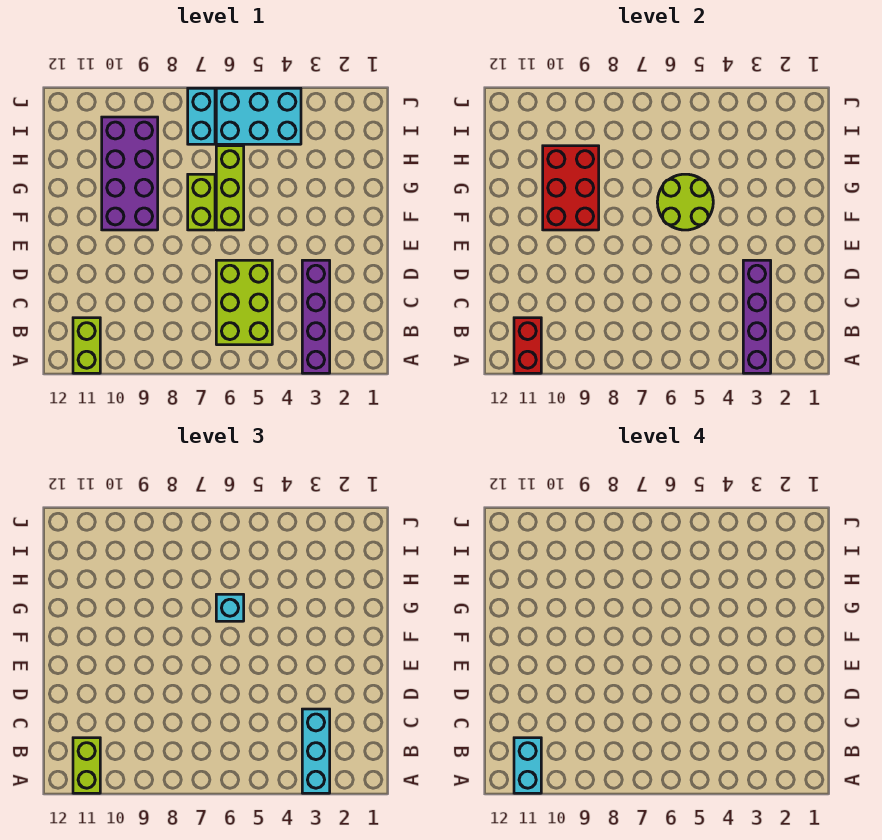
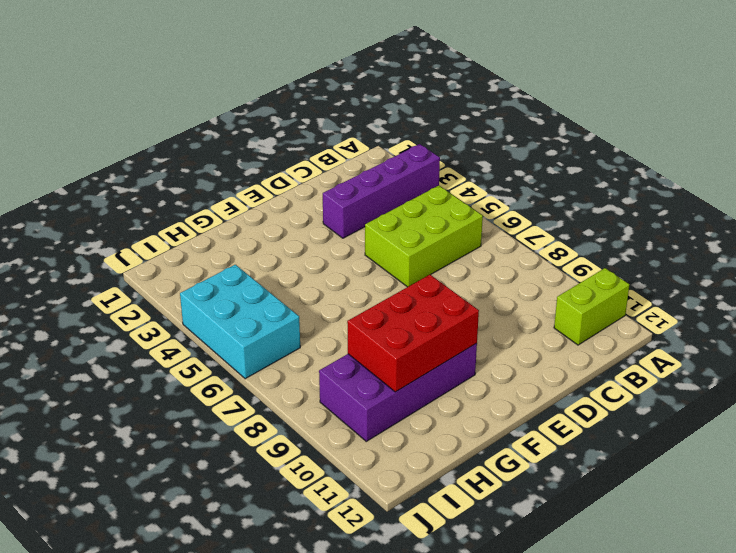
none -> lime 1x3 brick [216,146,244,230]
none -> lime 1x2 brick [188,174,215,230]
none -> cyan 1x2 brick [188,88,215,144]

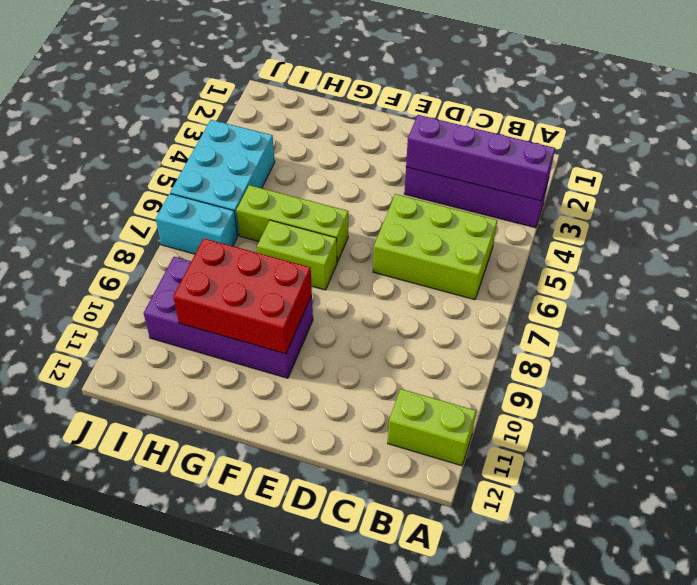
none -> red 1x2 brick [514,318,541,373]
none -> lime 2x2 round brick [657,174,713,230]
none -> cyan 1x3 brick [302,709,330,793]

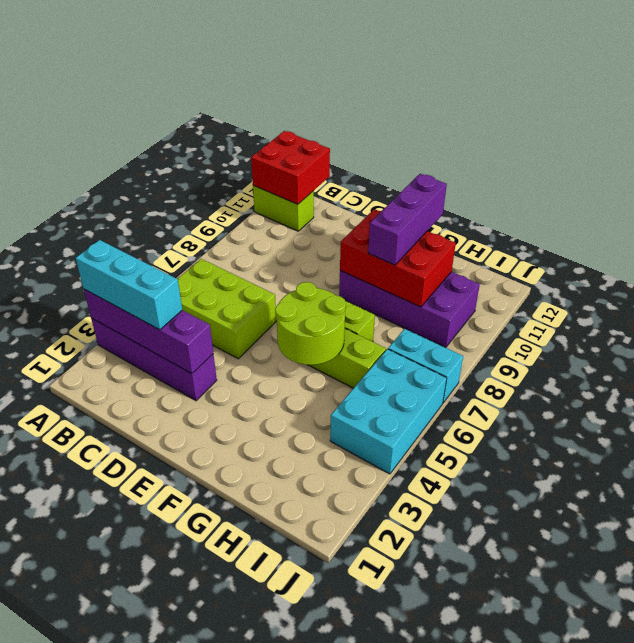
red 2x2 brick [251,131,330,204] -> red 1x2 brick [514,318,541,373]
purple 1x3 brick [368,174,447,265] -> none
none -> lime 1x2 brick [73,738,100,793]
none -> cyan 1x1 brick [216,594,244,621]
none -> cyan 1x2 brick [514,738,541,793]

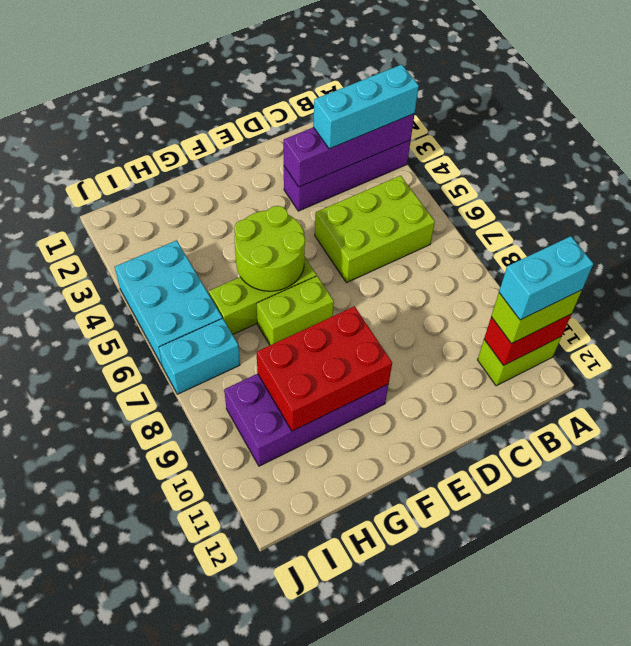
none -> cyan 1x1 brick [216,594,244,621]

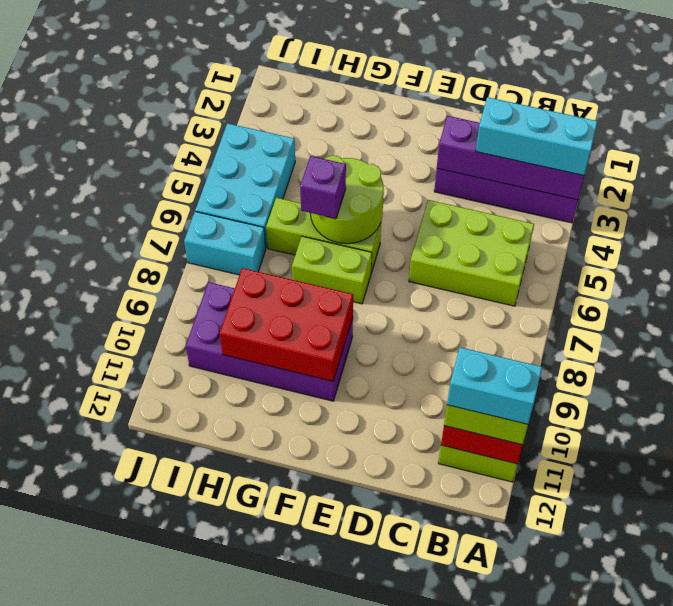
purple 1x1 brick [300,156,346,219] -> cyan 1x1 brick [216,594,244,621]

